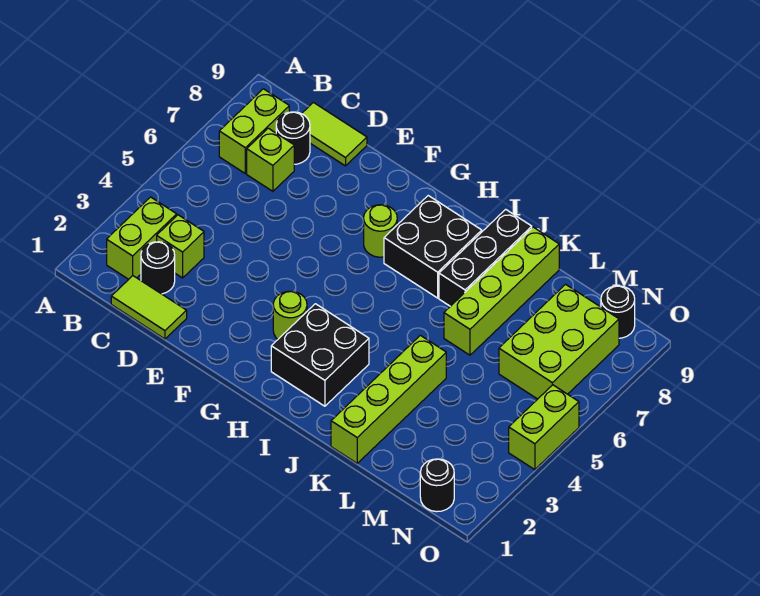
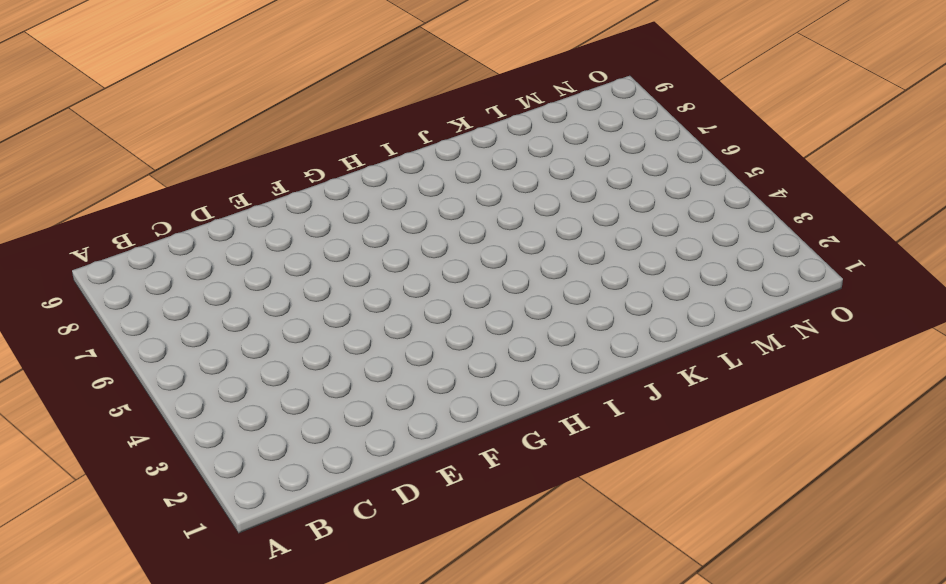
none -> lime 1x2 brick [107,197,177,279]
none -> lime 1x2 brick [219,89,289,173]
none -> lime 1x2 tile [111,276,187,339]

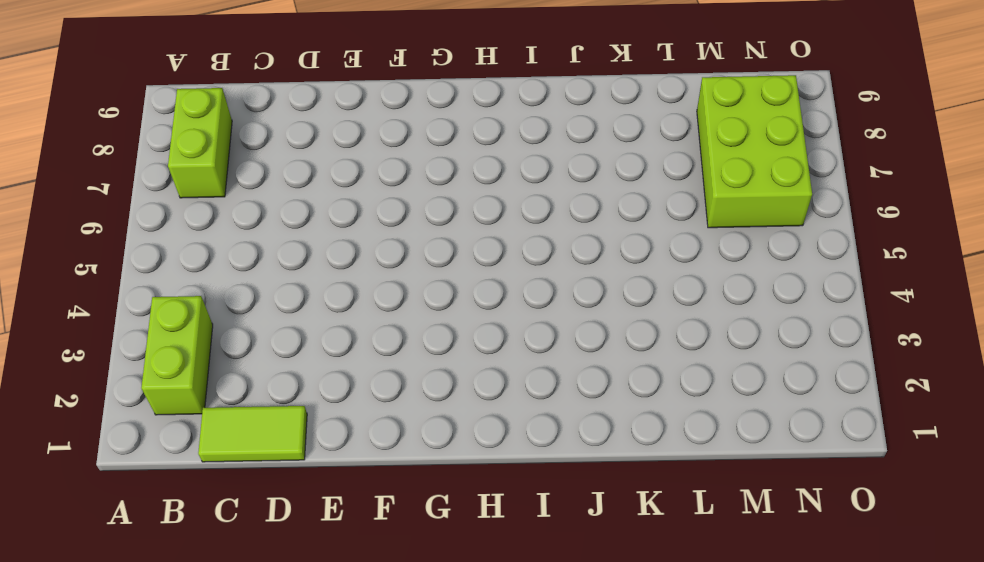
none -> black 1x1 round brick [141,242,175,294]
none -> lime 1x1 brick [157,215,204,278]
none -> lime 1x1 brick [247,128,294,191]

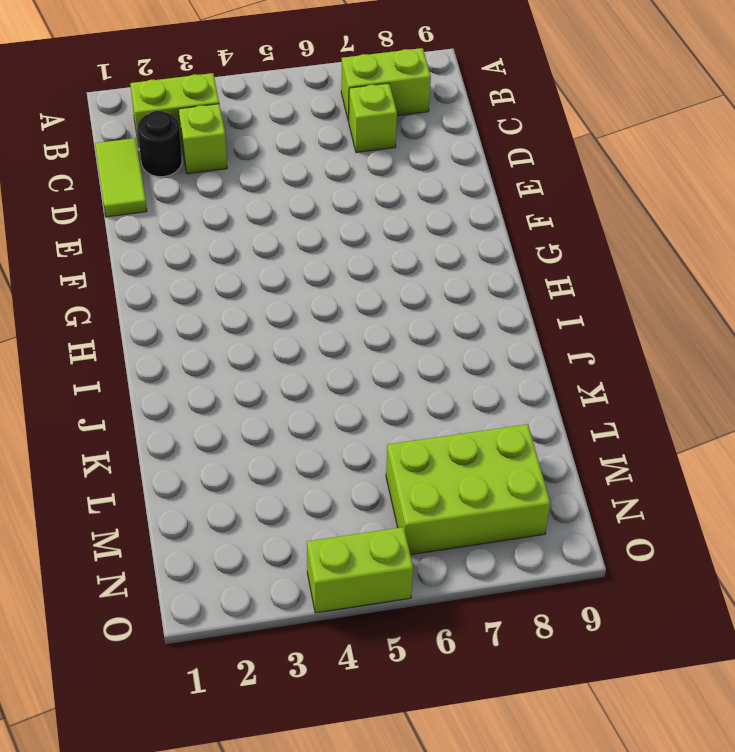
none -> black 1x1 round brick [276,112,310,164]
none -> lime 1x2 tile [302,103,367,166]
none -> lime 1x1 round brick [273,291,307,339]

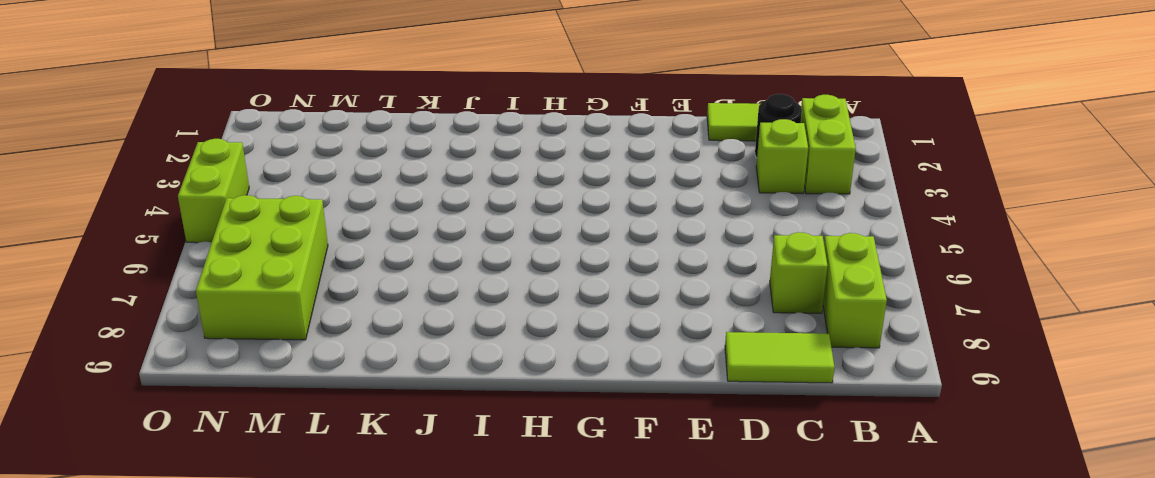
none -> black 1x1 round brick [276,112,310,164]
none -> lime 1x1 round brick [273,291,307,339]
none -> lime 1x1 round brick [364,205,397,257]

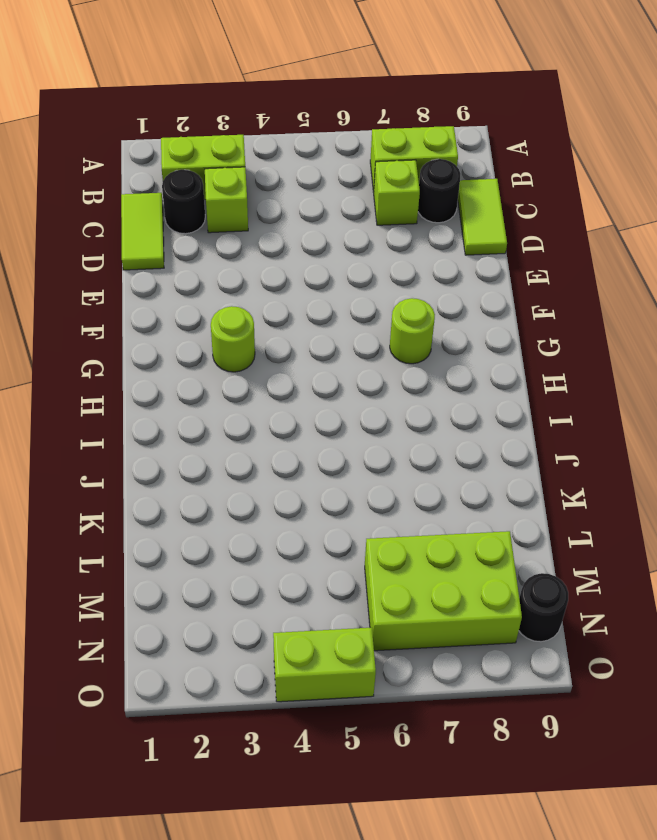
none -> black 2x2 brick [271,304,369,406]
none -> black 2x2 brick [384,196,482,298]
none -> black 1x3 brick [439,209,532,306]

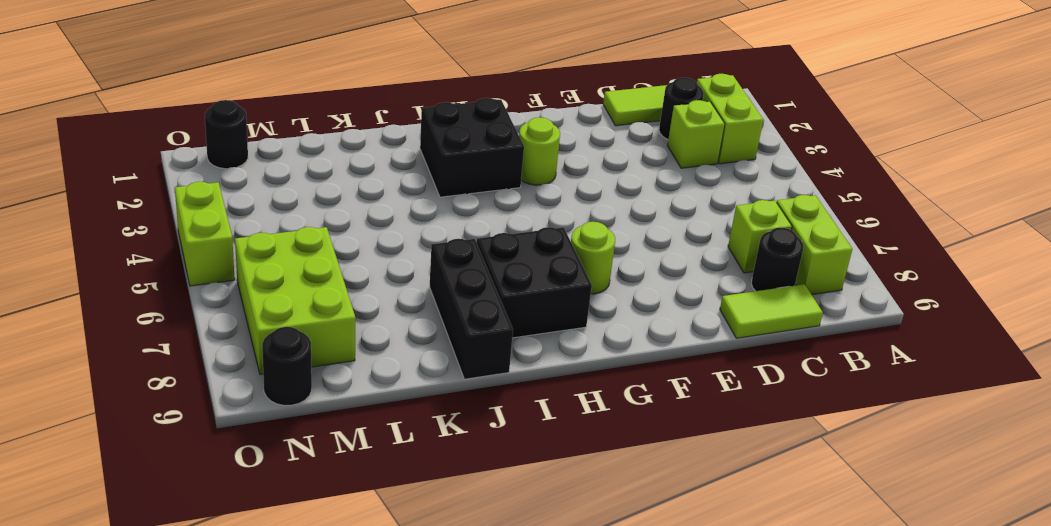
none -> lime 1x4 brick [331,335,446,463]
none -> lime 1x4 brick [444,227,559,355]

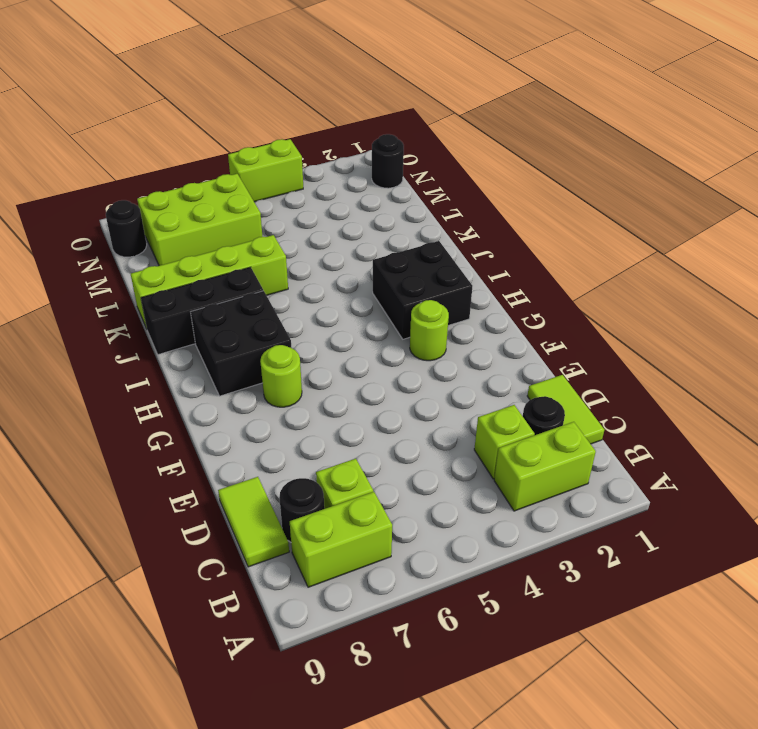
none -> lime 1x4 brick [331,335,446,463]

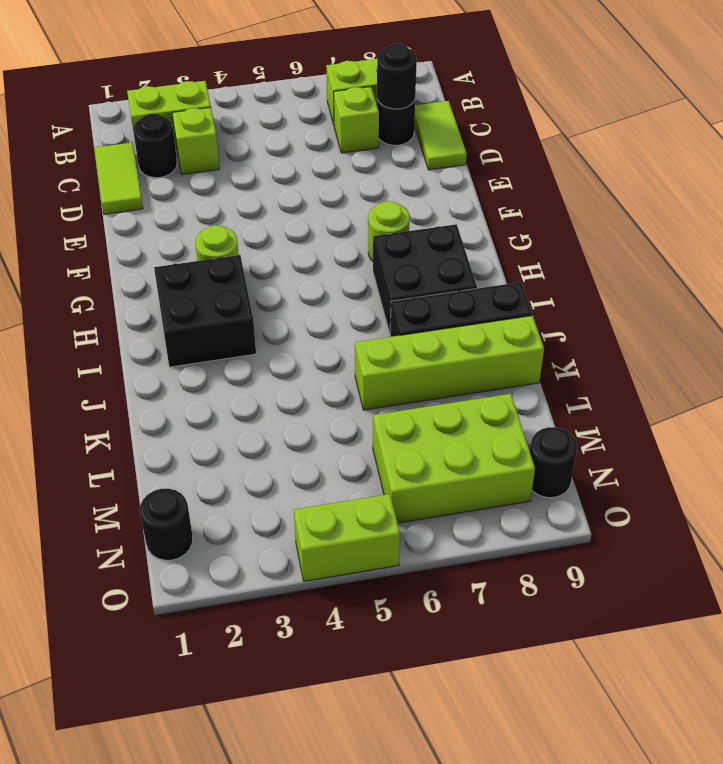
black 1x1 round brick [377,43,417,109] -> none
none -> lime 1x4 brick [331,335,446,463]

